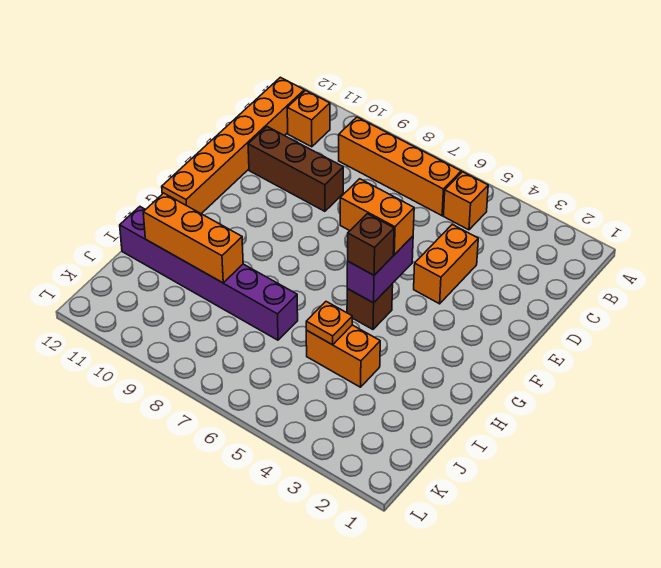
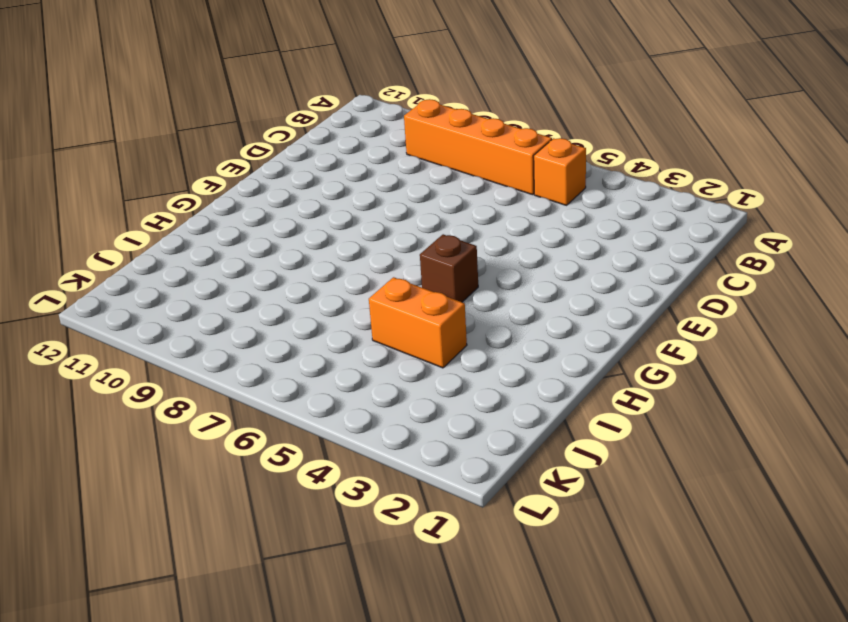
none -> orange 1x1 brick [287,90,330,147]
none -> orange 1x6 brick [162,77,304,214]
none -> orange 1x2 brick [414,225,478,304]

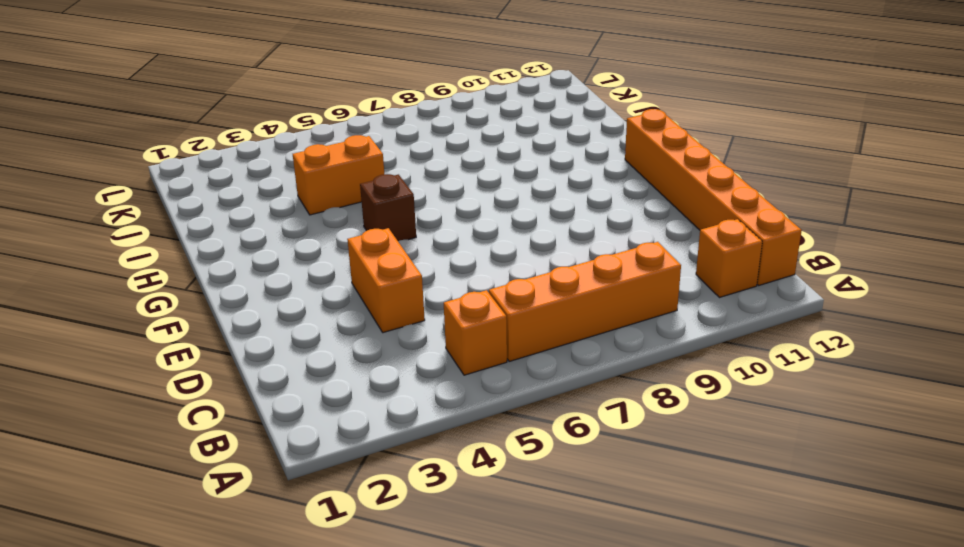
none -> brown 1x3 brick [248,127,343,211]
none -> purple 1x6 brick [120,207,298,340]
none -> purple 1x2 brick [347,236,413,303]

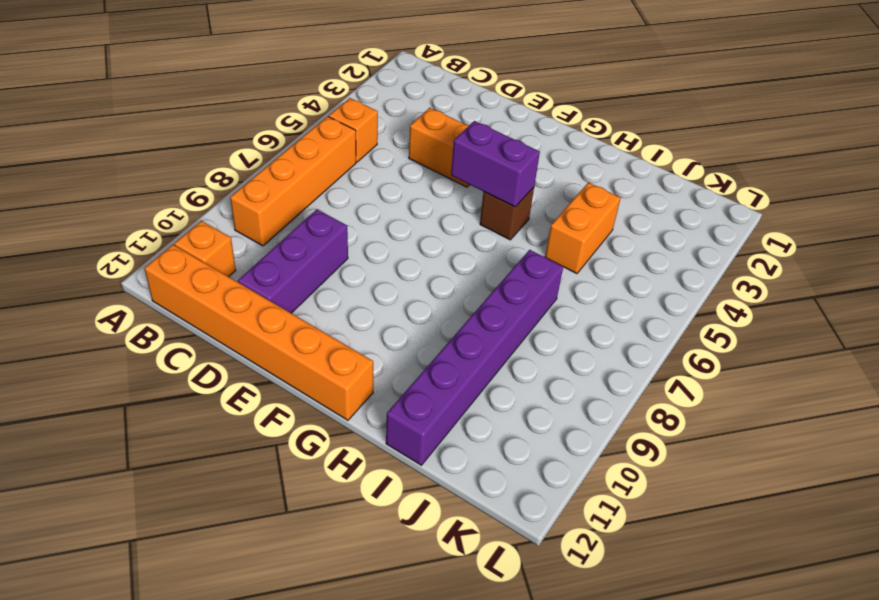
purple 1x3 brick [238,210,348,313] -> brown 1x3 brick [248,127,343,211]
none -> orange 1x1 plate [306,302,352,345]
none -> orange 1x3 brick [143,193,243,283]
none -> orange 1x2 brick [340,179,414,255]

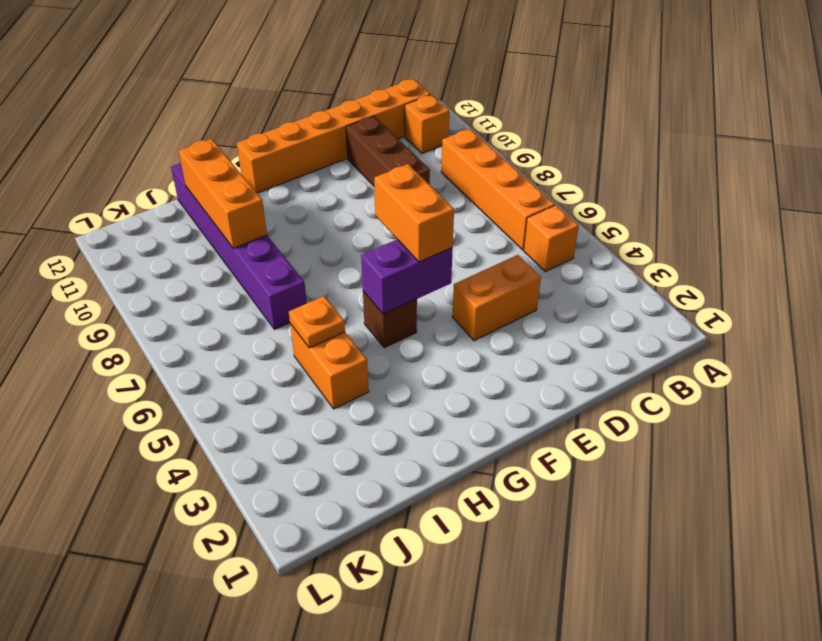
none -> brown 1x1 brick [348,214,394,275]

